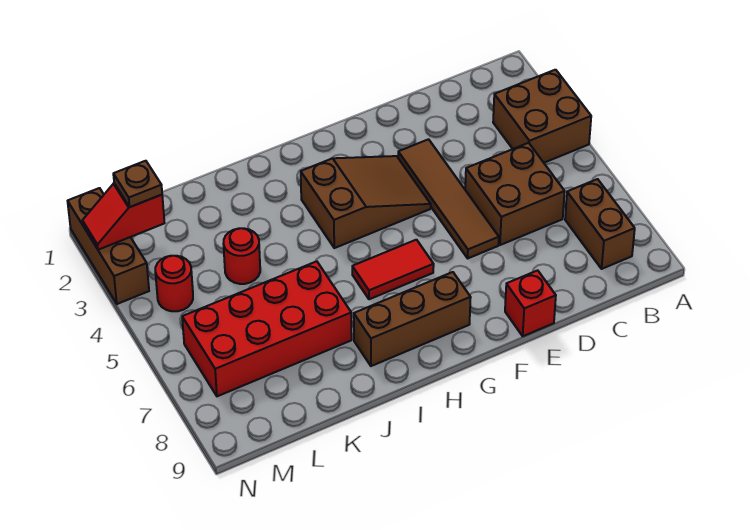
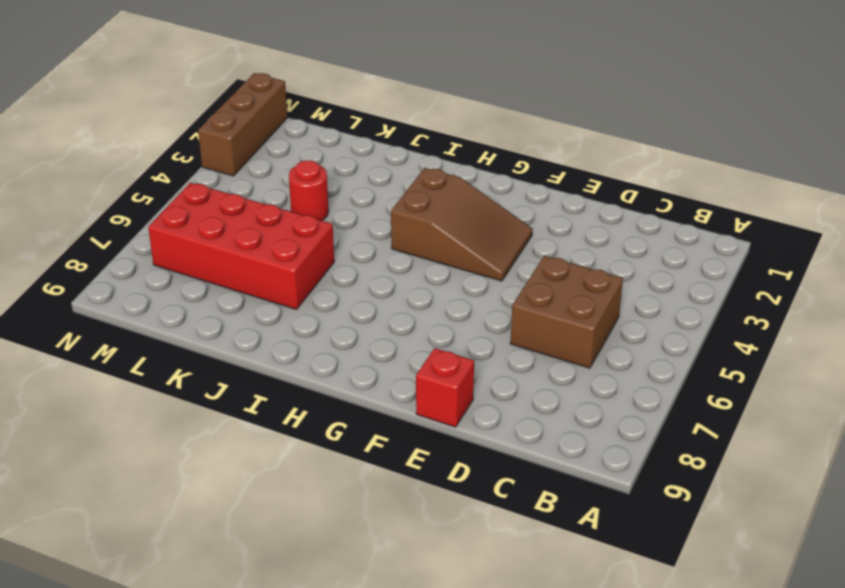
none -> brown 2x2 brick [493,70,591,163]
none -> brown 1x2 brick [565,179,635,269]
none -> brown 1x4 tile [398,139,499,258]

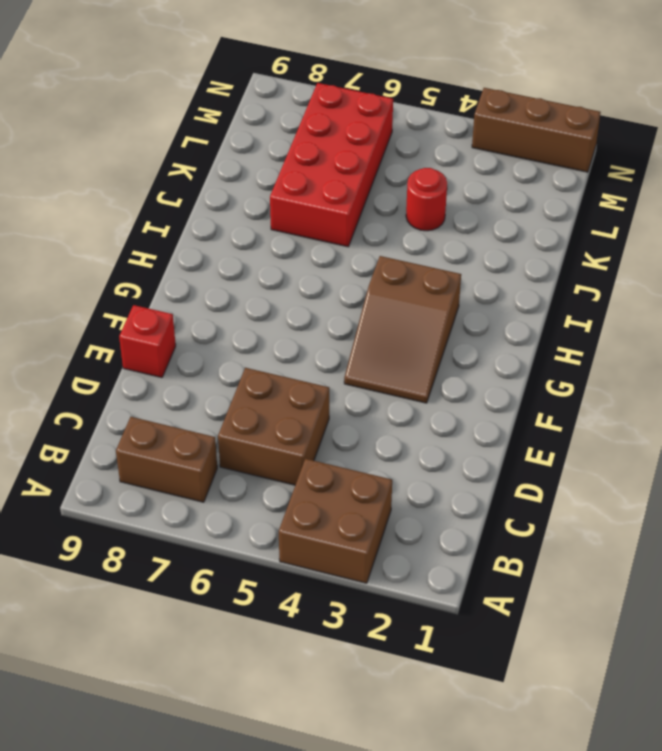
none -> brown 1x4 tile [398,139,499,258]
none -> red 1x2 tile [352,240,434,299]
none -> brown 1x3 brick [354,272,471,366]

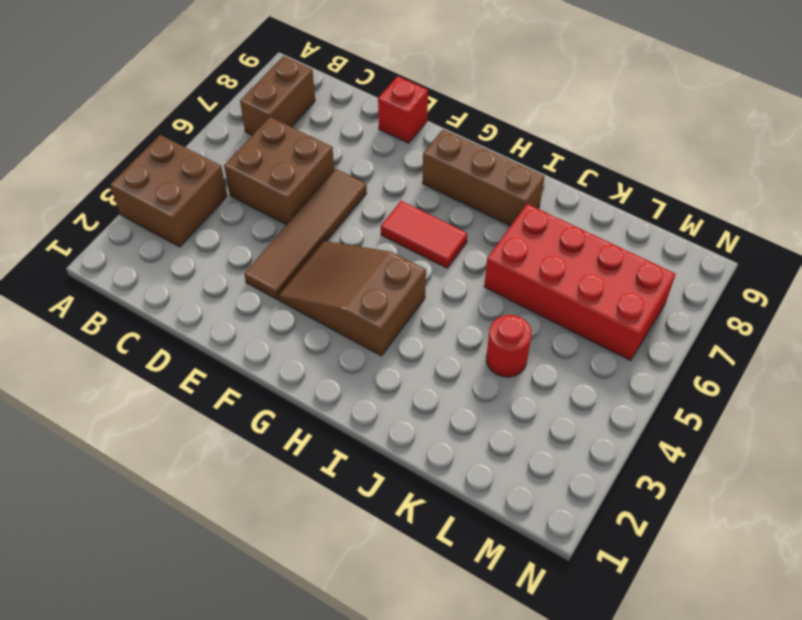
none -> red 1x1 round brick [155,256,193,311]
none -> brown 1x3 brick [68,188,149,304]
none -> red 1x2 slope [82,183,164,250]

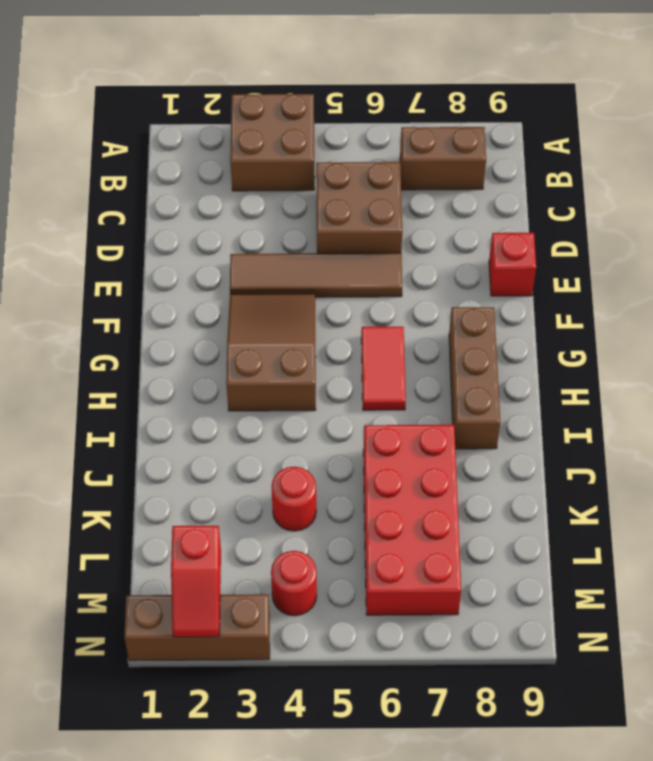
none -> brown 1x1 plate [113,161,162,207]

